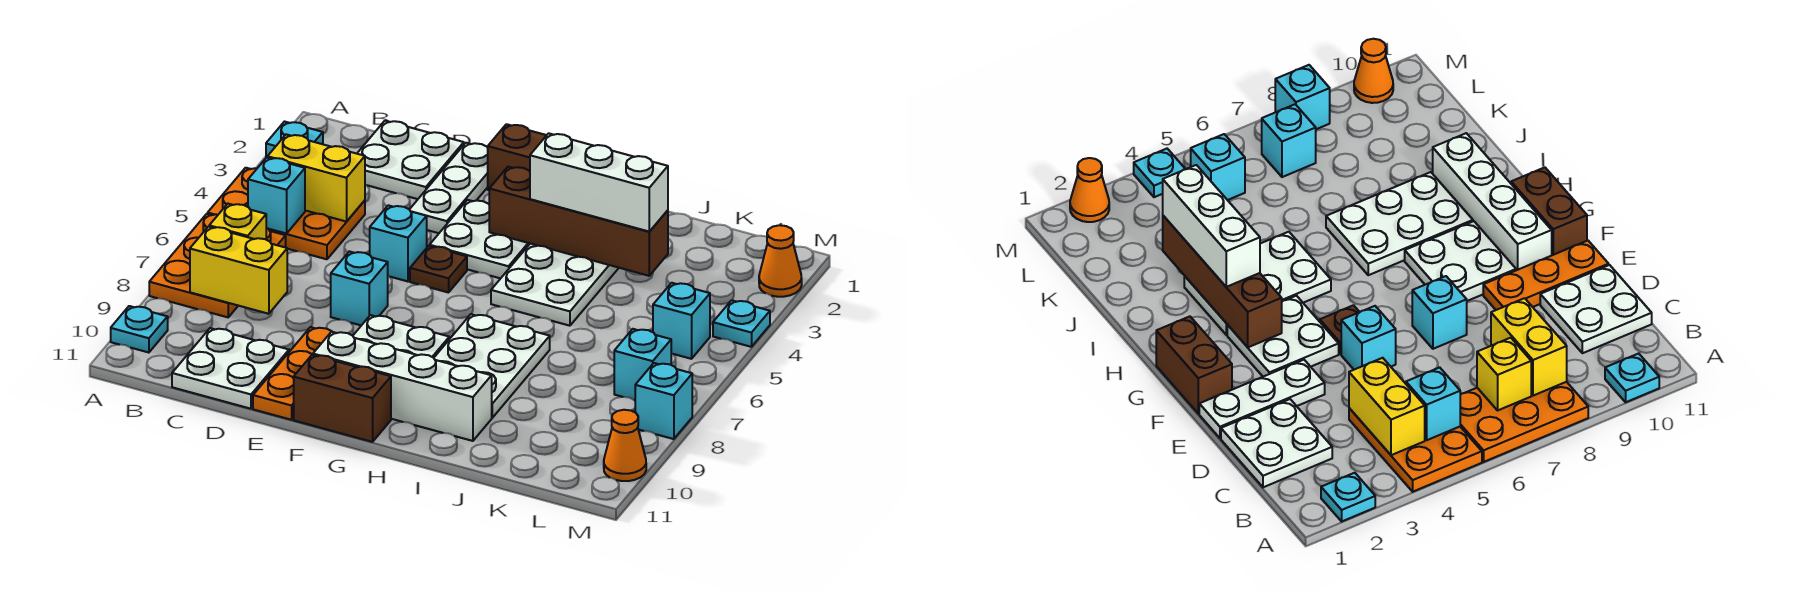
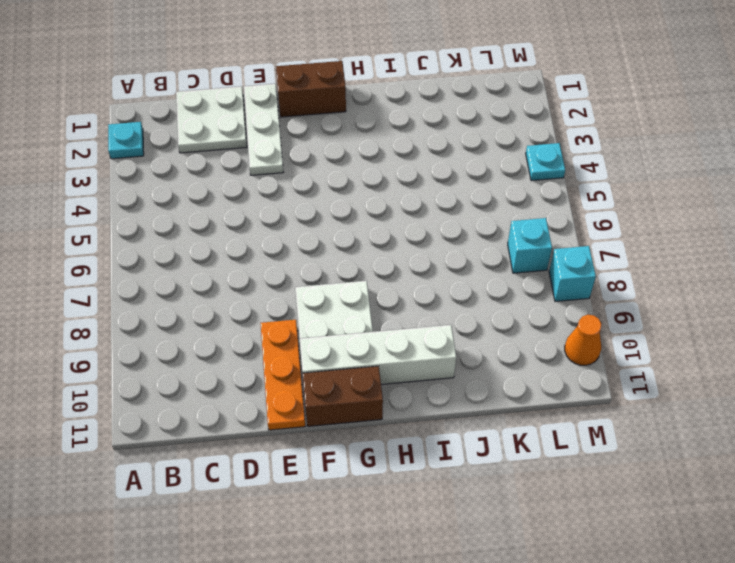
none -> orange 2x3 plate [208,168,365,259]
none -> orange 2x3 plate [149,214,286,317]
none -> cyan 1x1 plate [111,306,168,353]
none -> white 2x2 plate [172,328,289,409]

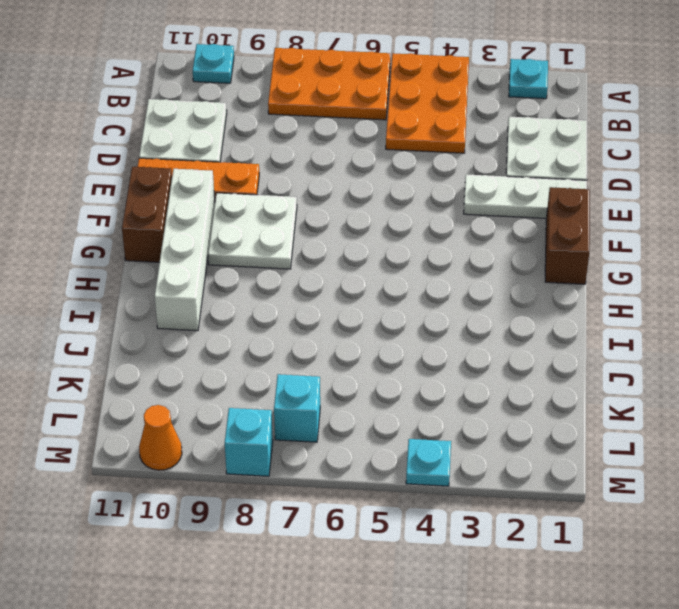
none -> cyan 1x1 brick [370,205,427,281]
none -> cyan 1x1 brick [331,251,388,325]
none -> white 2x2 plate [429,200,530,278]
none -> brown 1x1 plate [410,246,467,293]

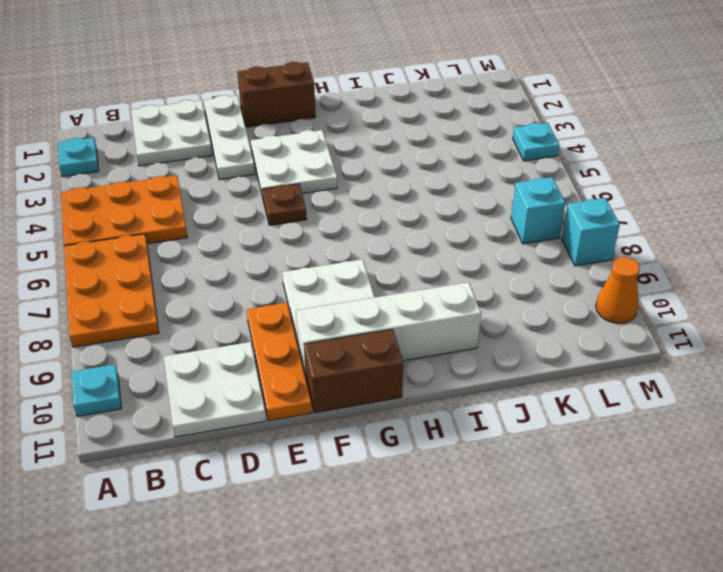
none -> cyan 1x1 brick [370,205,427,281]
none -> cyan 1x1 brick [331,251,388,325]
none -> white 2x3 plate [491,244,618,326]
none -> white 2x3 plate [434,314,550,418]

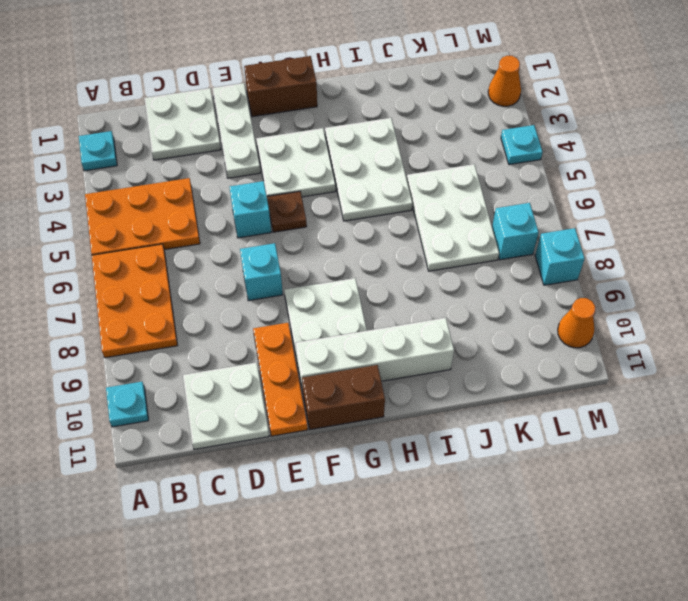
white 2x3 plate [407,164,499,271] -> white 2x3 plate moved to [434,314,550,418]
none -> cyan 1x1 brick [653,283,710,359]
none -> yellow 1x2 brick [268,134,365,222]
none -> cyan 1x1 brick [248,157,305,234]
none -> yellow 1x1 brick [209,204,266,239]

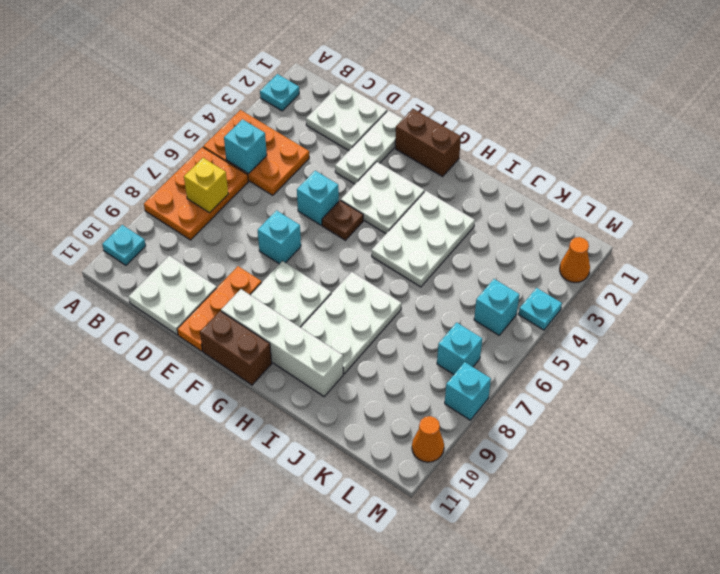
none -> yellow 1x2 brick [268,134,365,222]
none -> yellow 1x2 brick [190,227,287,314]
none -> brown 1x4 brick [489,167,668,276]
none -> white 1x3 brick [530,133,668,232]

